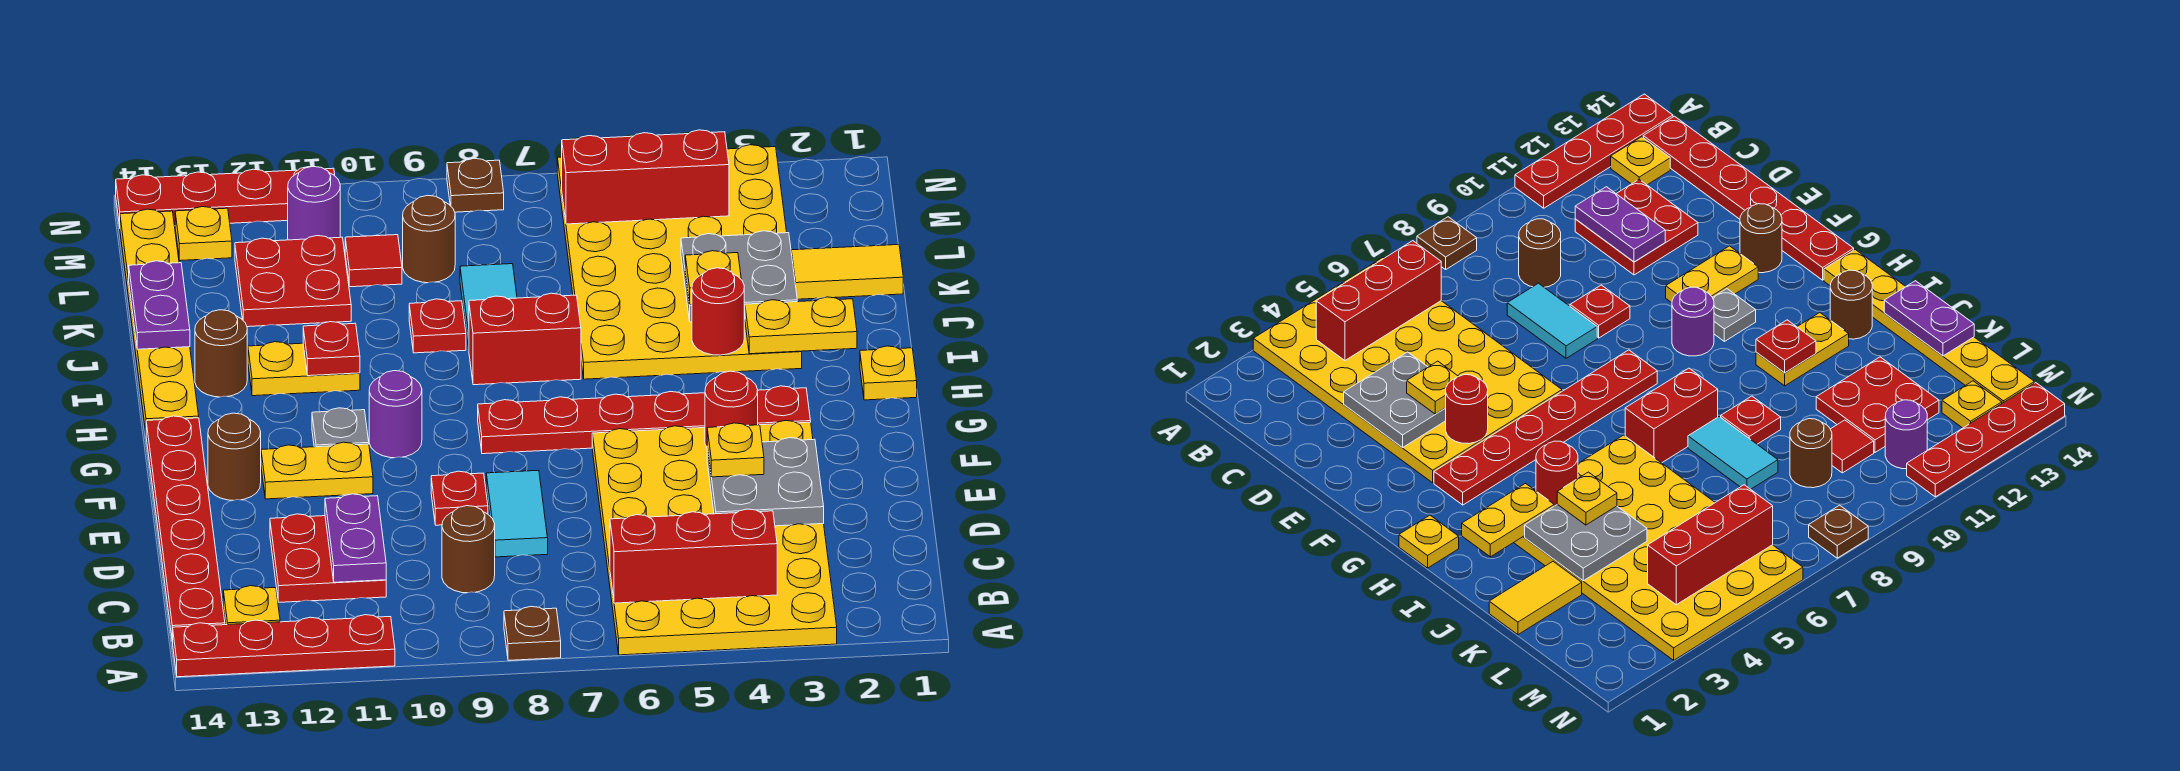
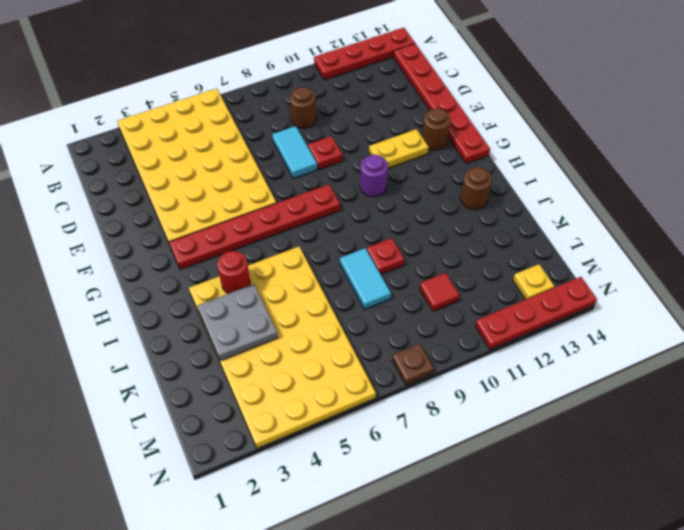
none -> brown 1x1 plate [504,607,561,660]
none -> yellow 1x1 plate [223,586,280,625]
none -> red 2x2 plate [270,514,386,602]
none -> grey 1x1 plate [312,408,369,447]

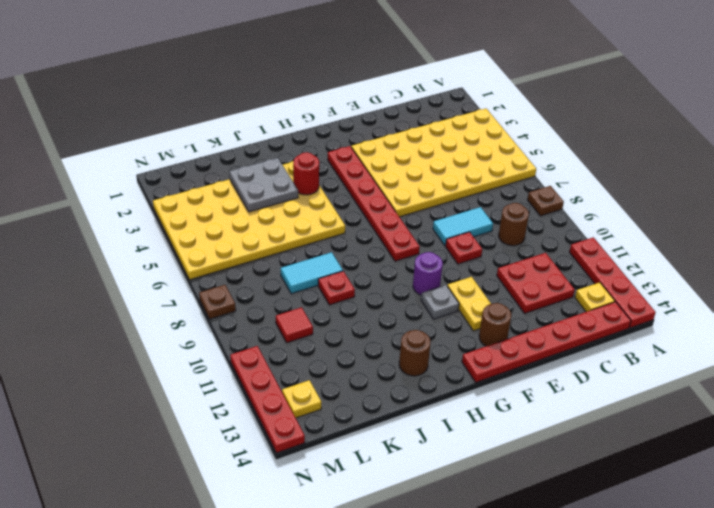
none -> yellow 1x1 plate [860,346,917,400]
none -> yellow 1x6 plate [120,209,199,431]
none -> red 1x2 brick [469,293,581,385]
none -> yellow 1x2 plate [248,342,360,396]

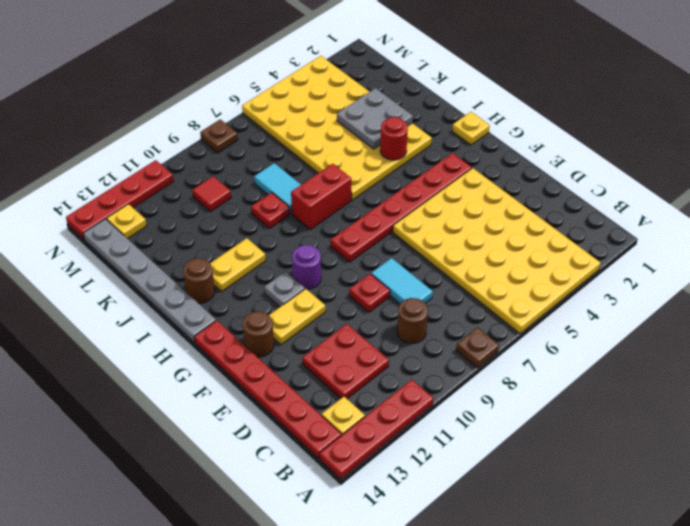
grey 1x6 plate [83,219,216,342] -> yellow 1x6 plate [120,209,199,431]
none -> yellow 1x2 tile [791,245,903,299]
none -> red 2x2 plate [235,236,351,327]
none -> brown 1x1 round brick [403,195,455,283]
none -> purple 1x1 round brick [288,167,340,240]

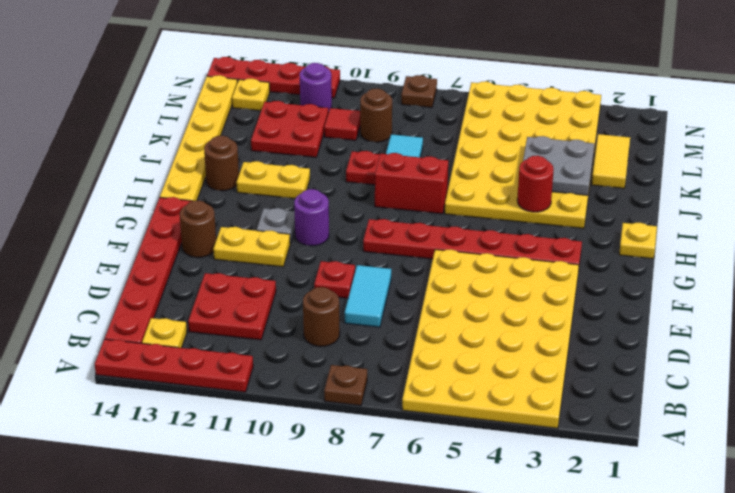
yellow 1x2 tile [592,134,630,188] -> yellow 1x2 tile turned to [791,245,903,299]
none -> red 1x3 brick [610,509,777,603]
none -> purple 1x2 plate [325,494,386,582]
none -> grey 2x2 plate [707,438,824,526]
none -> red 1x1 round brick [705,371,758,447]

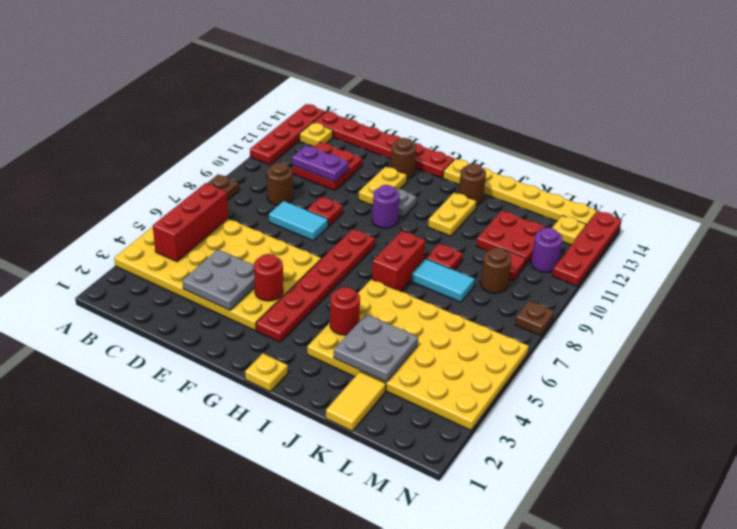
none -> yellow 1x2 plate [745,297,857,354]
none -> red 1x1 plate [303,322,360,376]
none -> purple 1x2 plate [129,261,190,349]
none -> red 1x3 brick [562,130,729,224]

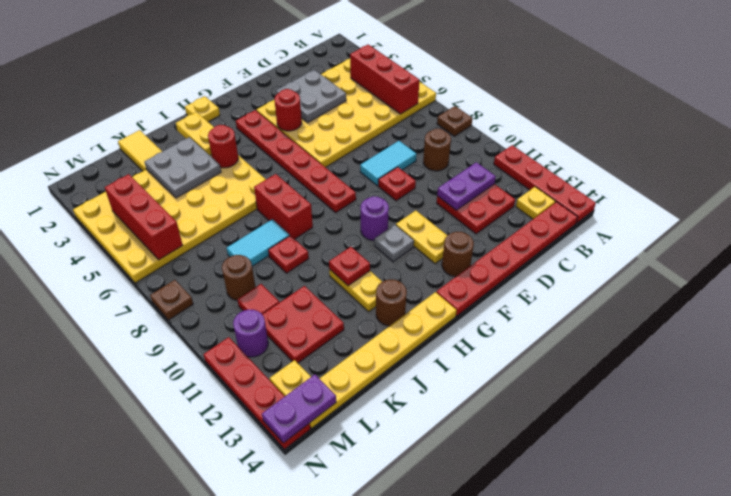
purple 1x2 plate [262,375,336,443] -> purple 1x2 plate moved to [129,261,190,349]
none -> yellow 1x1 plate [707,423,764,477]
none -> yellow 1x1 plate [685,251,741,305]

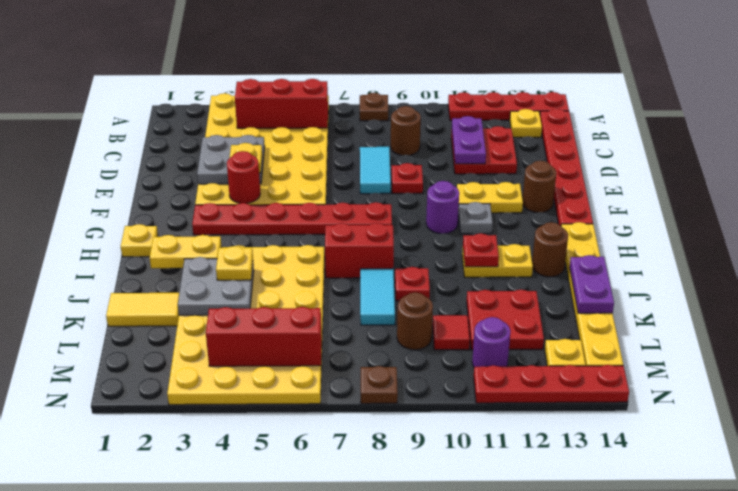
none -> red 1x1 round brick [692,268,744,355]

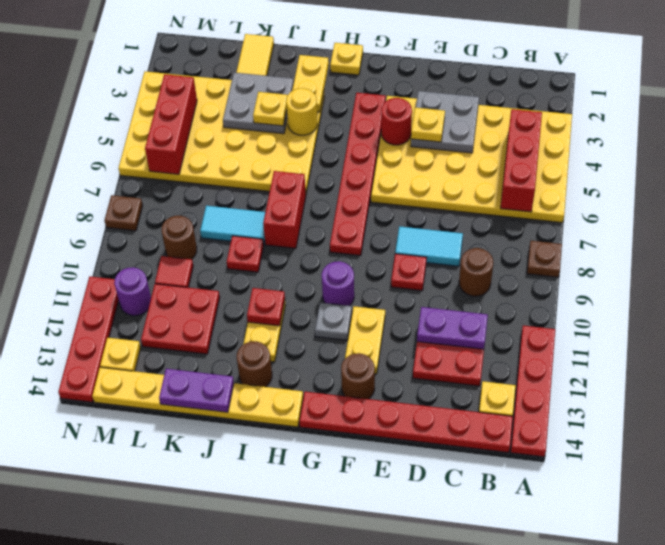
yellow 1x1 round brick [286,88,317,135] -> red 1x1 round brick [692,268,744,355]

